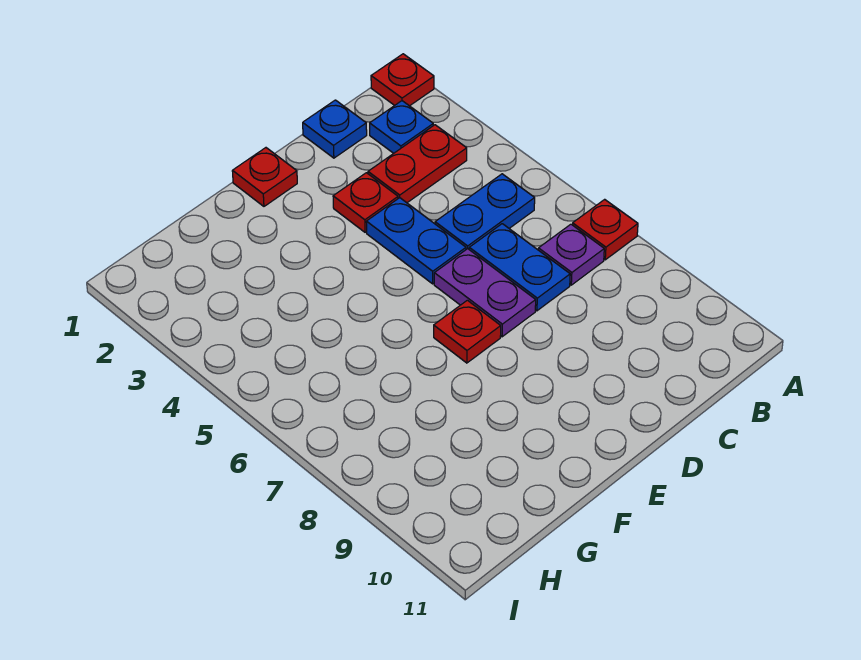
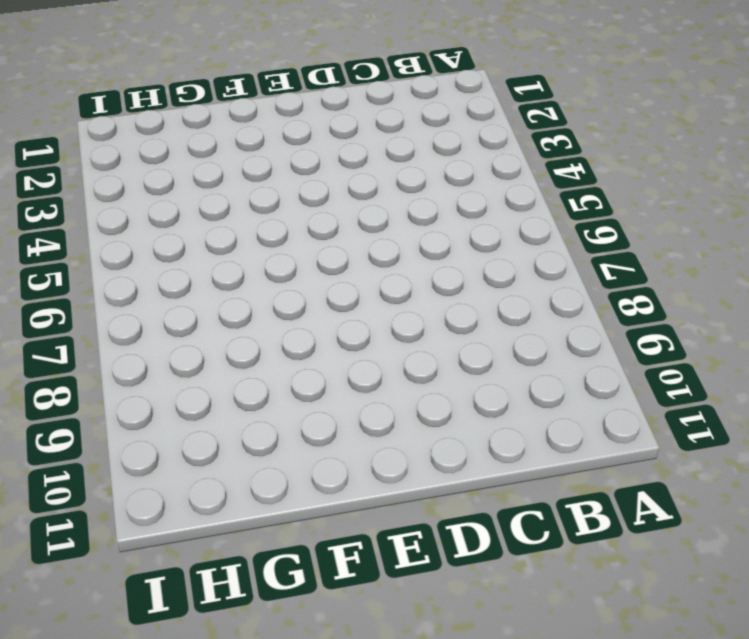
none -> red 1x1 plate [371,54,434,106]
none -> red 1x1 plate [573,199,638,260]
none -> blue 1x1 plate [370,101,433,153]

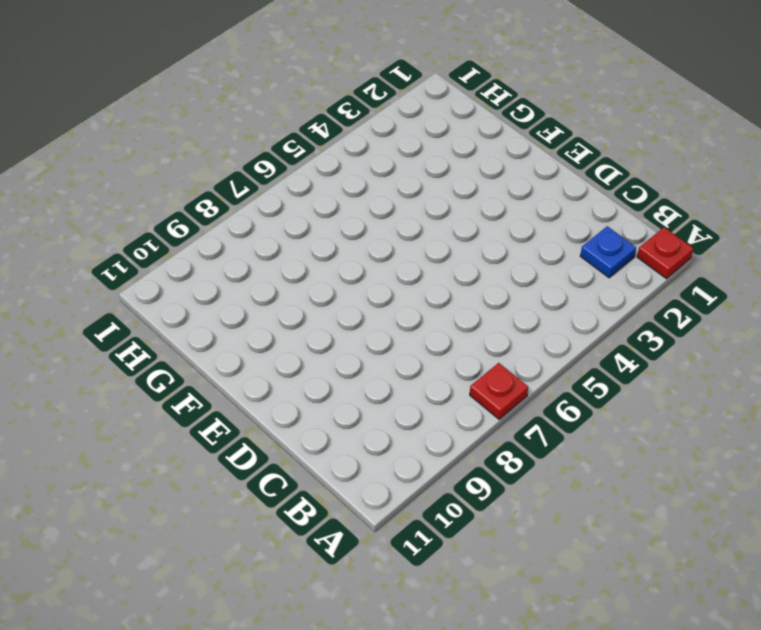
none -> red 1x2 plate [368,125,467,203]
none -> blue 1x2 plate [435,174,535,249]
none -> purple 1x1 plate [538,224,604,285]

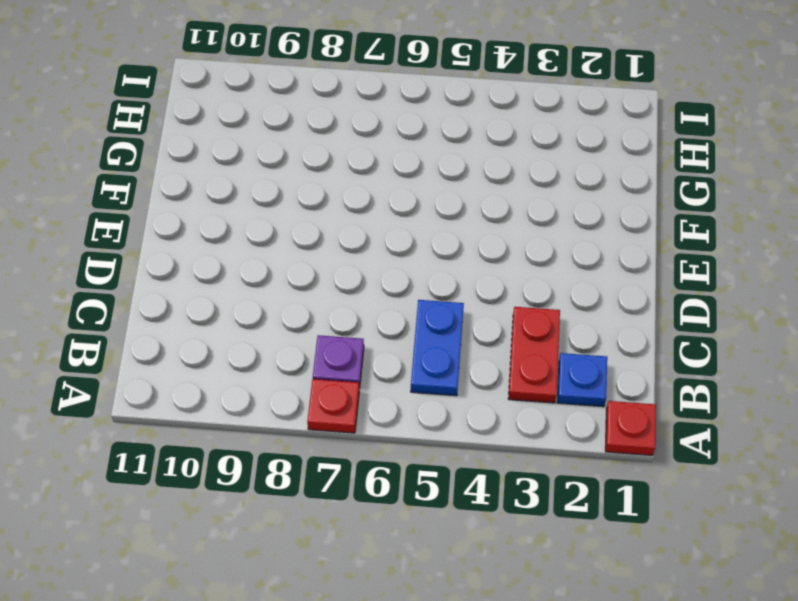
none -> blue 1x1 plate [303,100,367,158]
none -> blue 1x2 plate [469,224,570,311]
none -> red 1x1 plate [333,173,398,232]

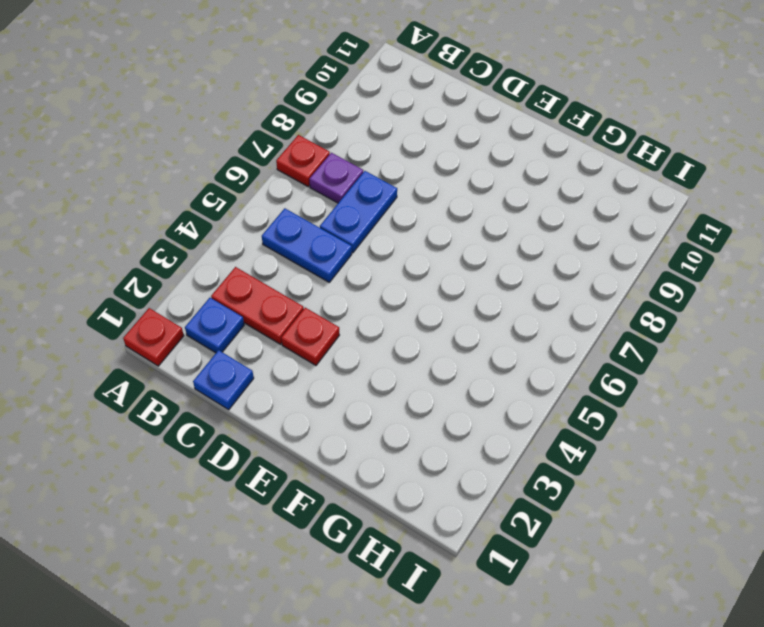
none -> blue 1x2 plate [366,198,466,284]
none -> purple 1x2 plate [434,249,536,337]
none -> red 1x1 plate [232,148,297,206]

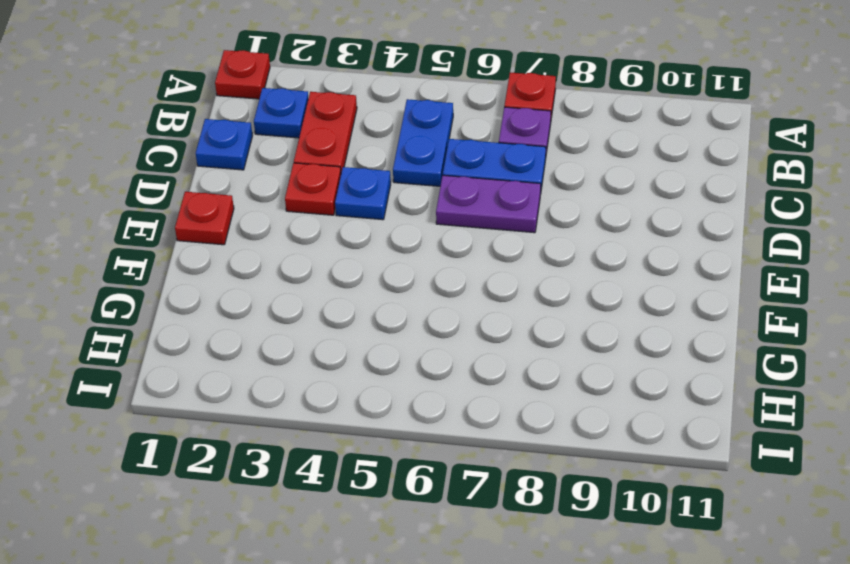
blue 1x1 plate [335,167,391,220] -> blue 1x2 plate [366,198,466,284]
none -> red 1x1 plate [434,300,501,363]

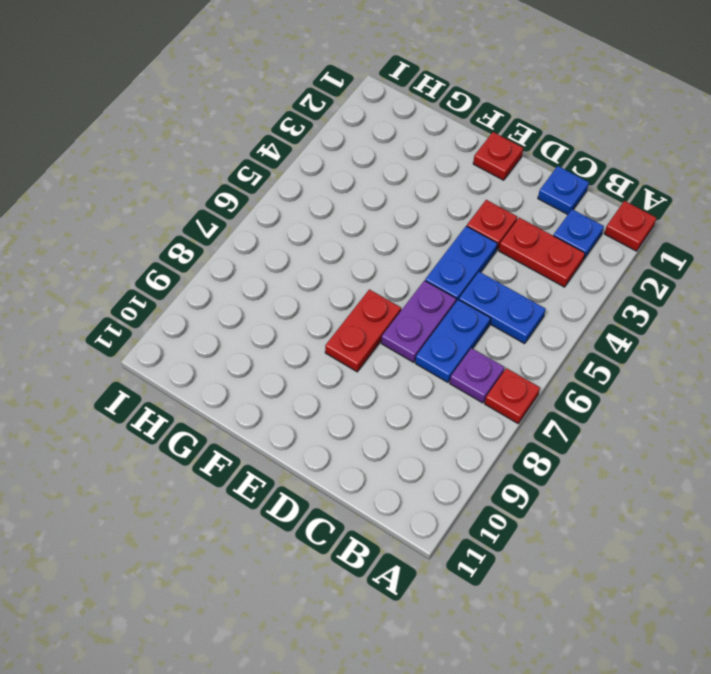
red 1x2 plate [325,289,401,372] -> red 1x1 plate [434,300,501,363]

